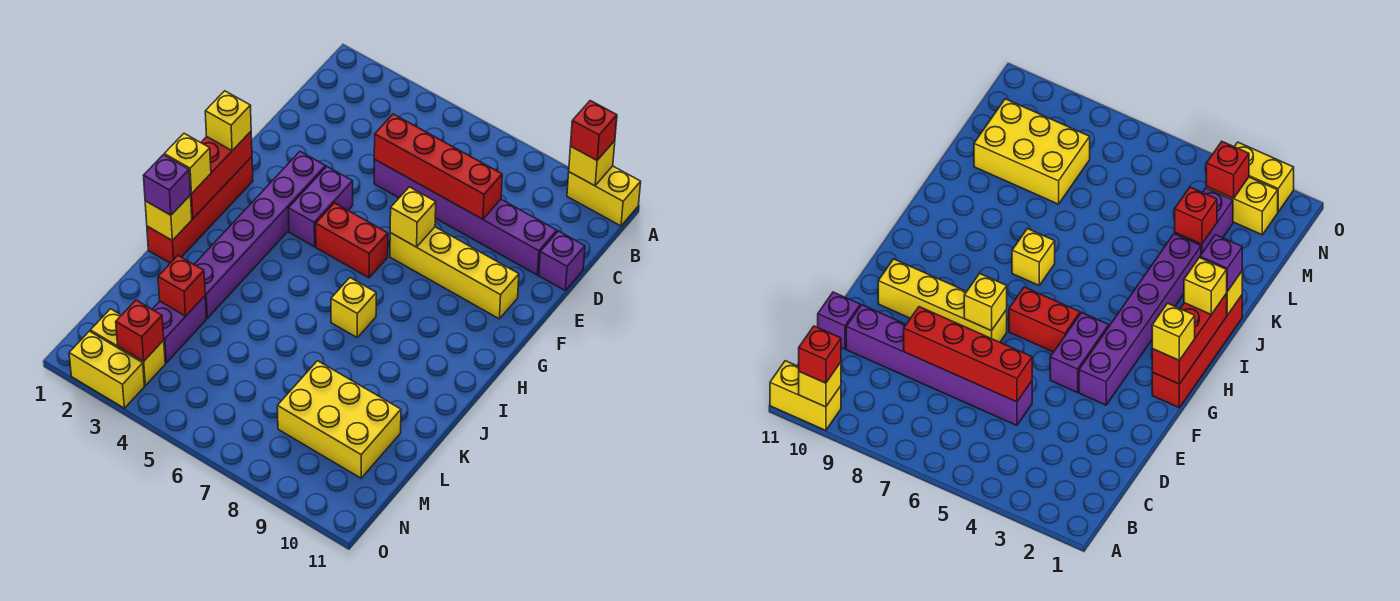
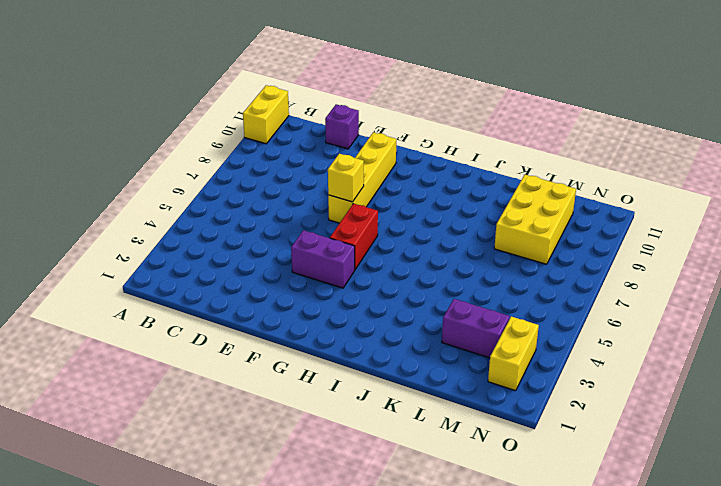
none -> purple 1x6 brick [374,160,557,275]
none -> purple 1x6 brick [194,151,326,318]
none -> red 1x4 brick [147,157,253,263]

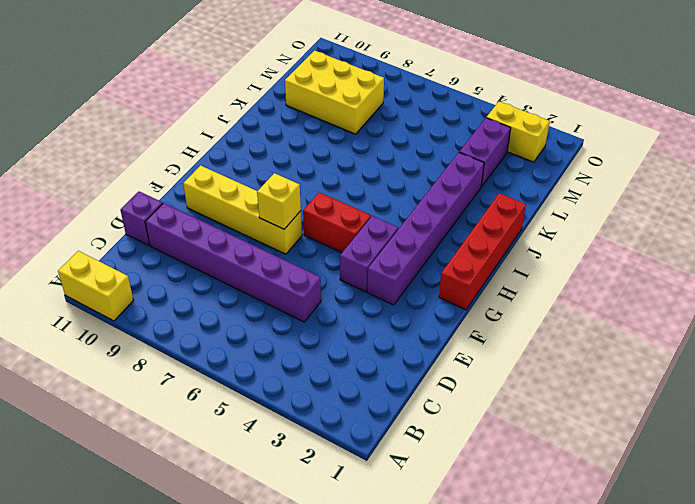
none -> yellow 1x1 brick [331,278,376,337]
none -> yellow 1x2 brick [69,331,144,408]
none -> yellow 1x1 brick [569,141,615,186]

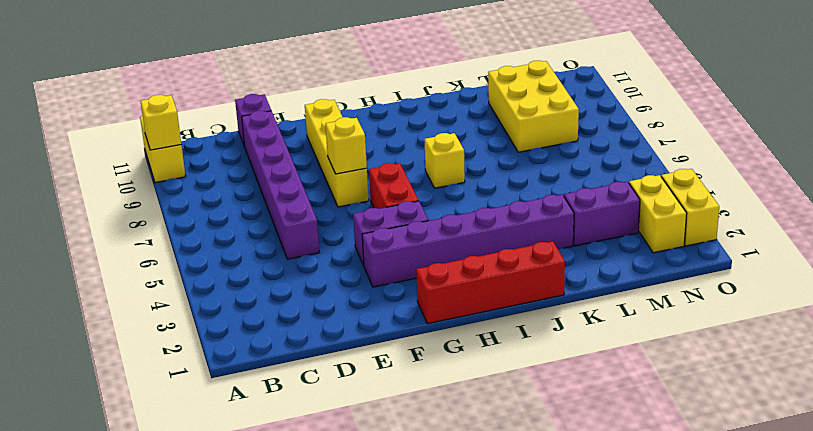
none -> red 1x4 brick [374,114,502,219]
none -> red 1x3 brick [191,132,252,219]
none -> yellow 1x1 brick [145,195,192,241]

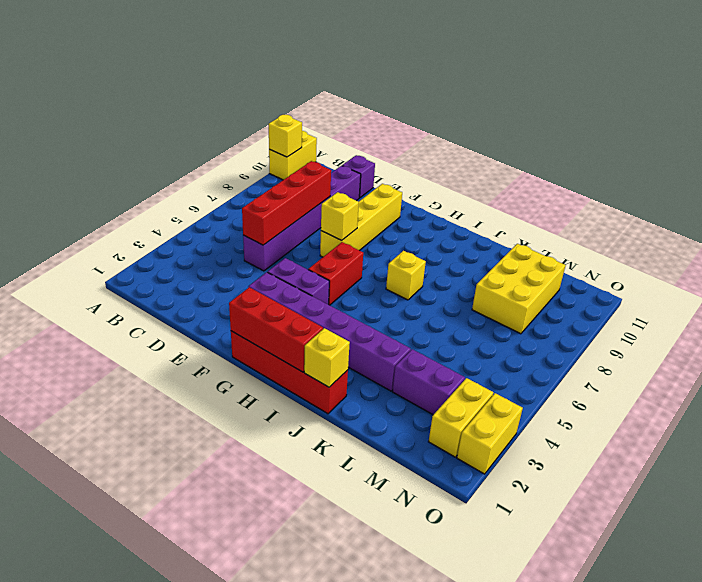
none -> red 1x1 brick [158,256,205,316]
none -> red 1x1 brick [116,300,164,361]
none -> red 1x1 brick [571,101,617,160]

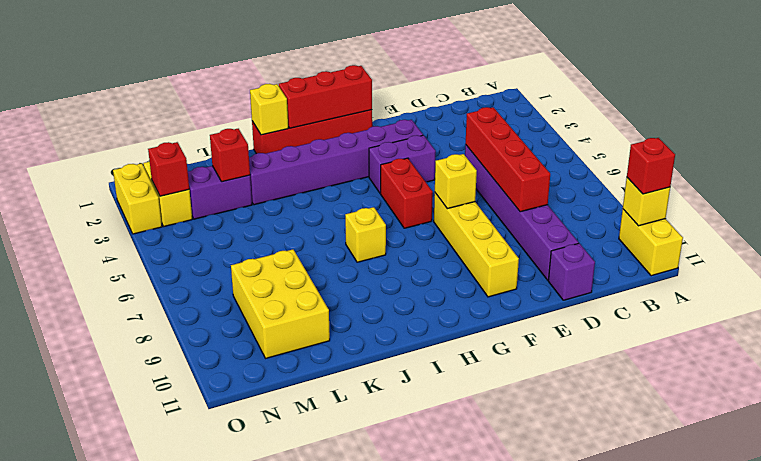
none -> yellow 1x1 brick [205,91,251,151]
none -> yellow 1x1 brick [164,133,211,194]
none -> purple 1x1 brick [143,155,191,215]

